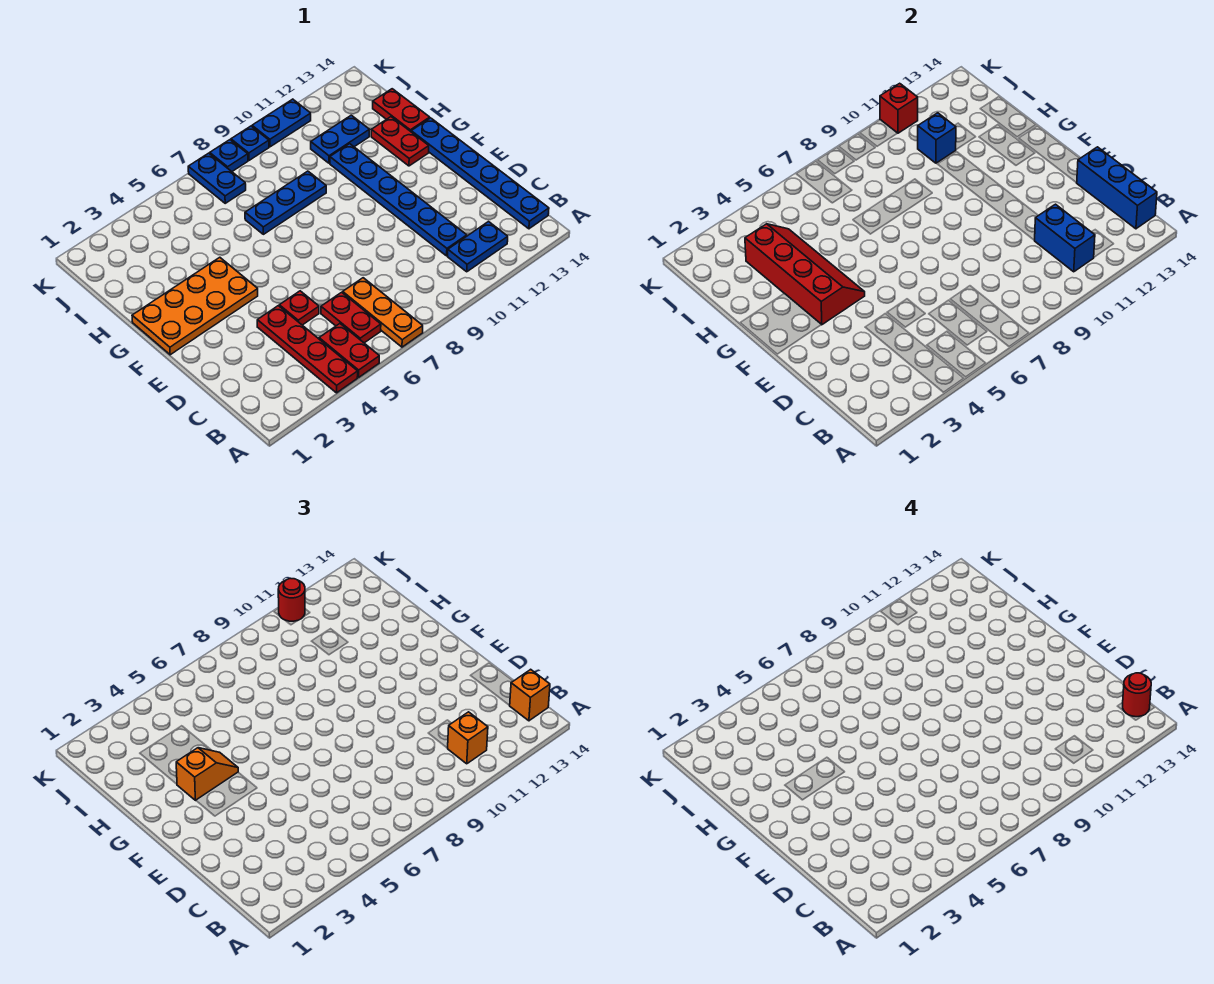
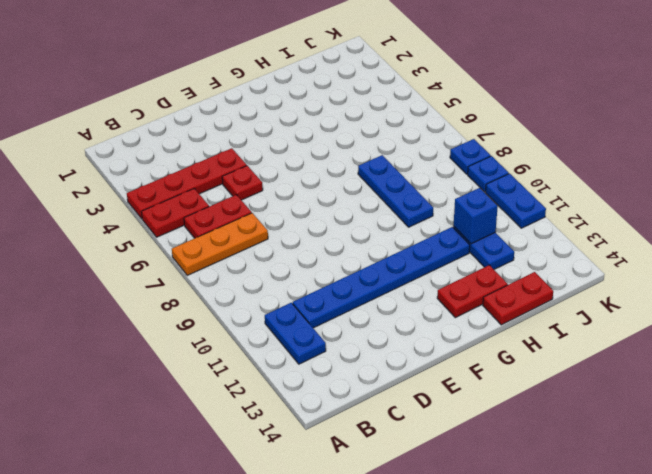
none -> blue 1x6 plate [411,118,549,229]
none -> orange 2x4 plate [132,257,258,355]
none -> blue 1x2 plate [188,153,246,203]

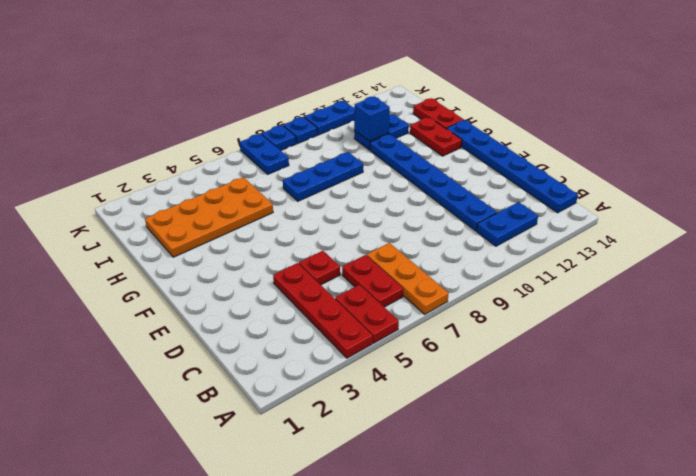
orange 2x4 plate [145,177,273,257] -> orange 2x4 plate moved to [132,257,258,355]
none -> blue 1x2 brick [1034,204,1095,272]
none -> blue 1x3 brick [1077,147,1157,229]
none -> red 2x4 slope [745,224,865,325]

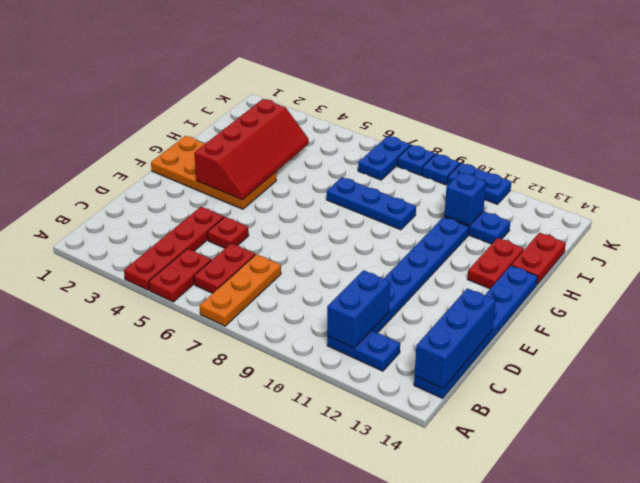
none -> red 1x1 brick [880,83,918,133]
none -> orange 1x1 brick [448,712,488,764]
none -> orange 1x1 brick [509,669,550,721]

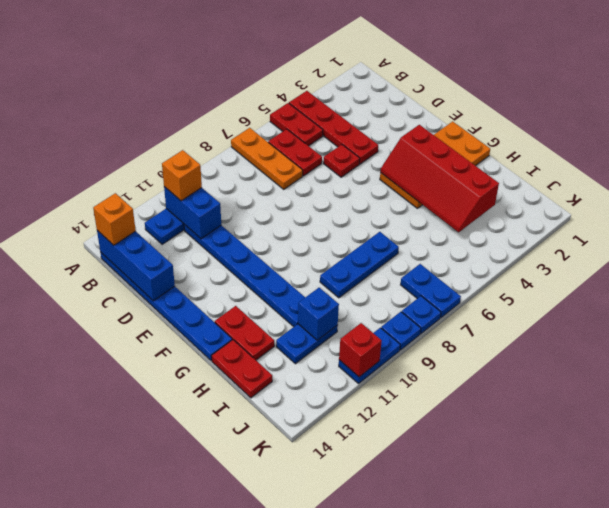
none -> orange 1x2 slope [176,748,238,800]
none -> red 1x1 round brick [278,578,305,621]
none -> red 1x1 round brick [1123,673,1151,717]

